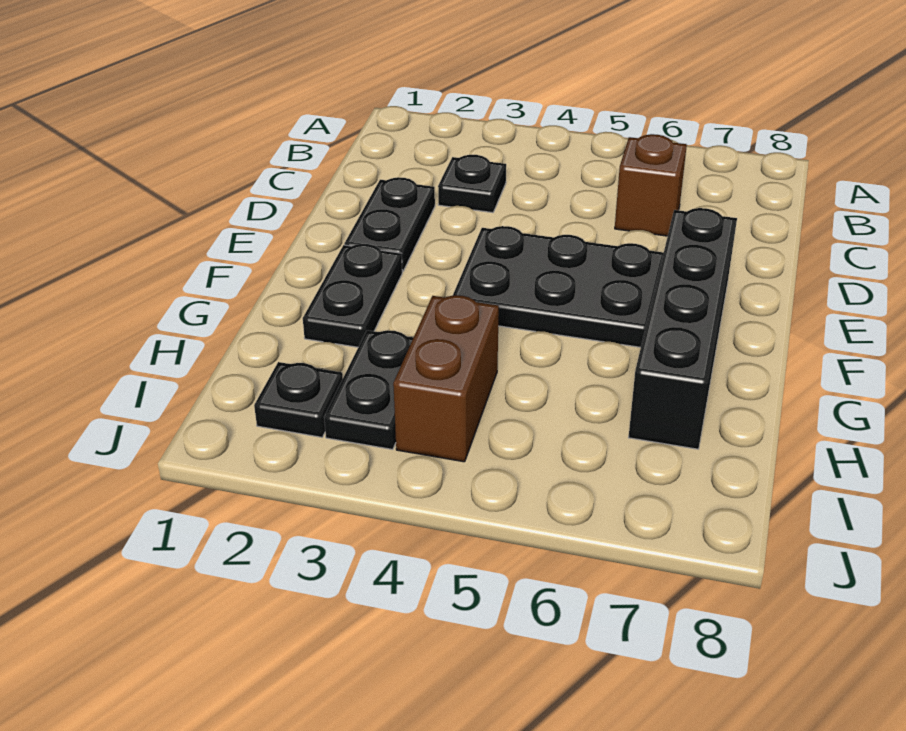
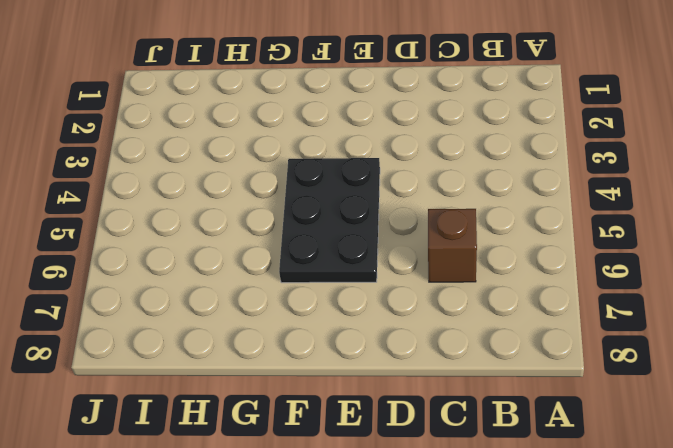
none -> black 1x1 plate [438,155,506,213]
none -> black 1x2 plate [344,177,435,272]

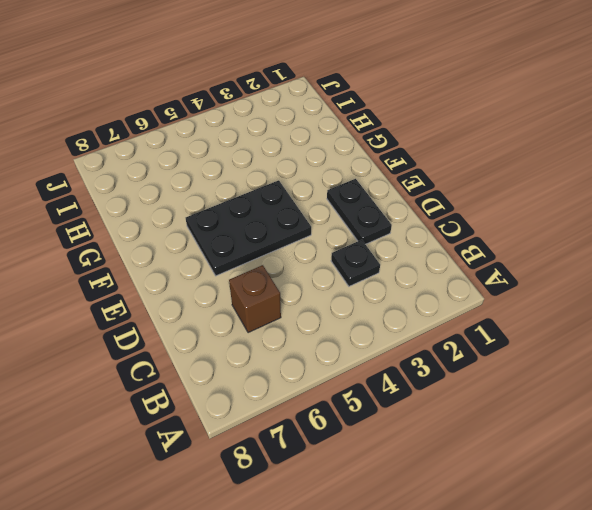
none -> black 1x4 brick [629,208,737,449]
none -> black 1x2 plate [303,244,402,347]

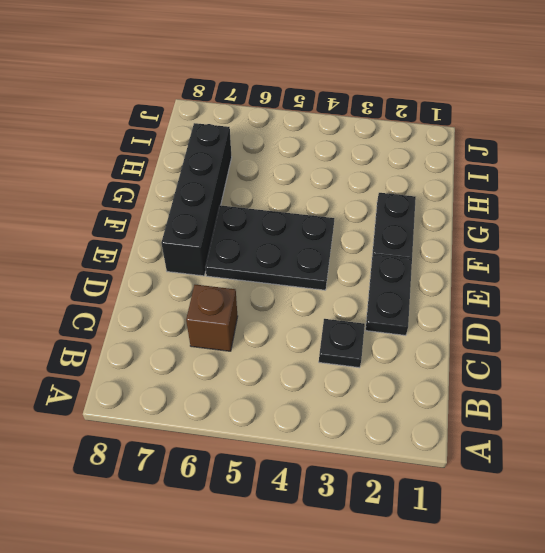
none -> black 1x2 plate [324,330,414,449]
none -> brown 1x2 brick [393,295,499,462]

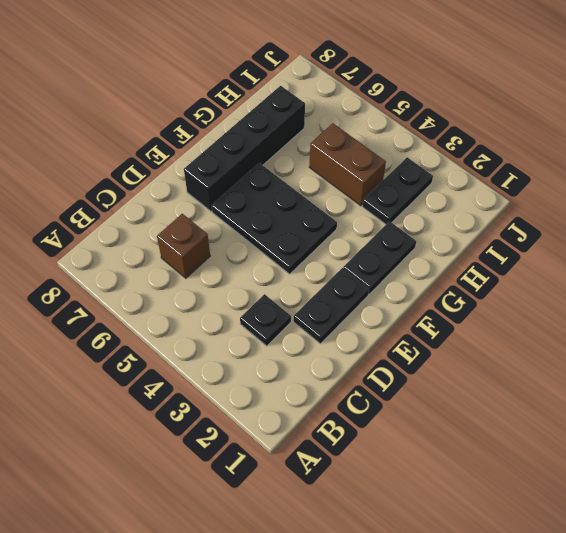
brown 1x2 brick [309,123,386,206] -> brown 1x2 brick turned to [393,295,499,462]
none -> black 1x1 plate [254,362,343,437]

